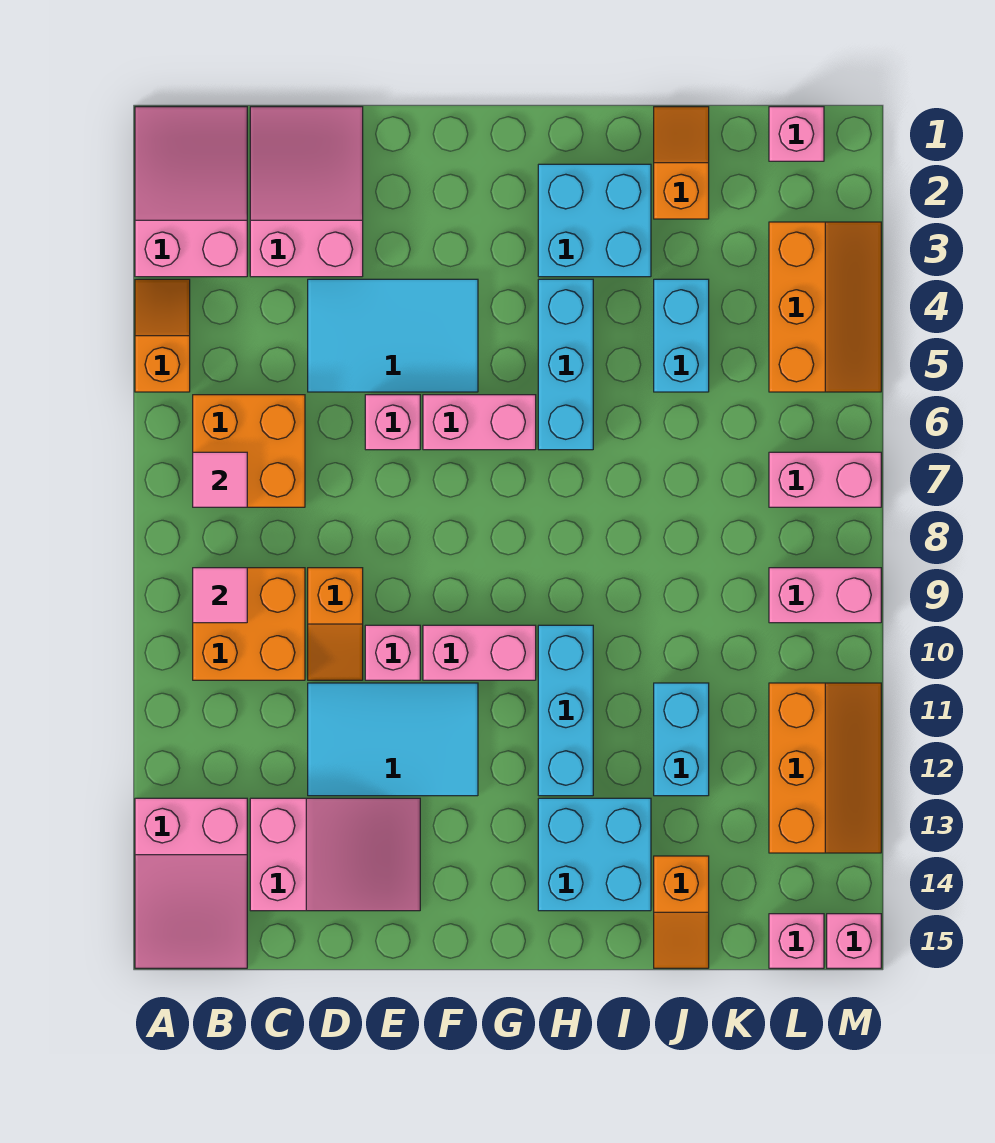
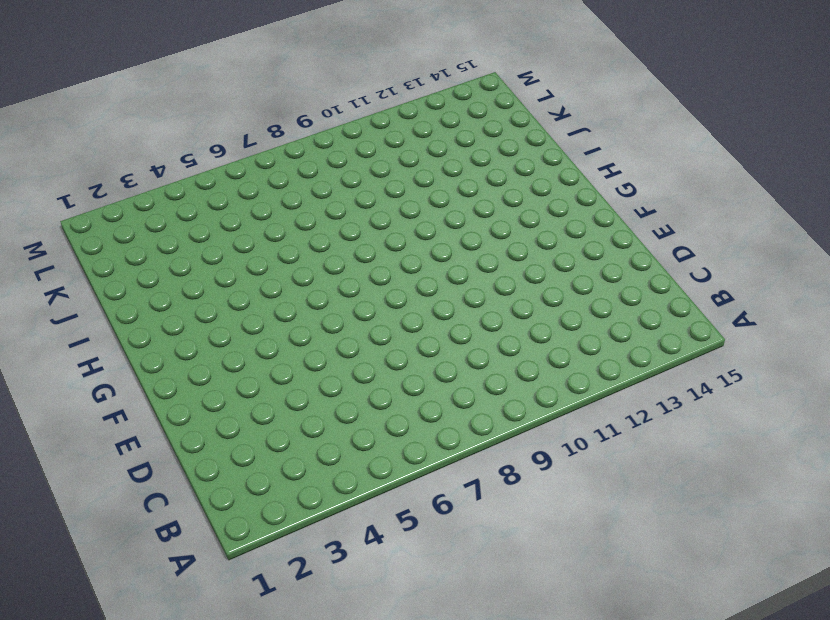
none -> pink 2x3 slope [135,107,247,277]
none -> orange 1x2 slope [135,279,190,392]
none -> pink 2x3 slope [135,798,247,968]
none -> orange 2x2 brick [193,395,305,507]

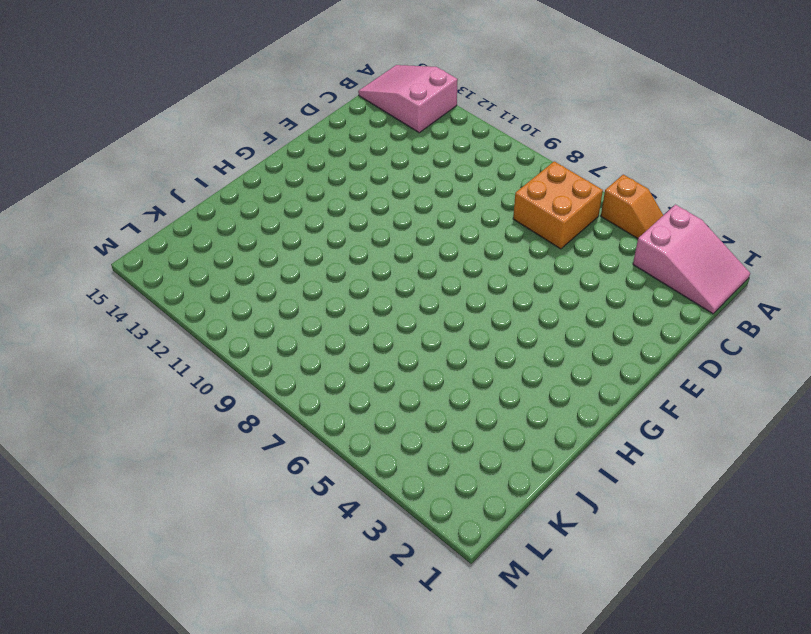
none -> orange 2x2 brick [193,568,305,680]
none -> pink 2x3 slope [250,107,363,277]
none -> pink 2x3 slope [250,798,420,911]
none -> cyan 2x3 tile [308,279,478,392]

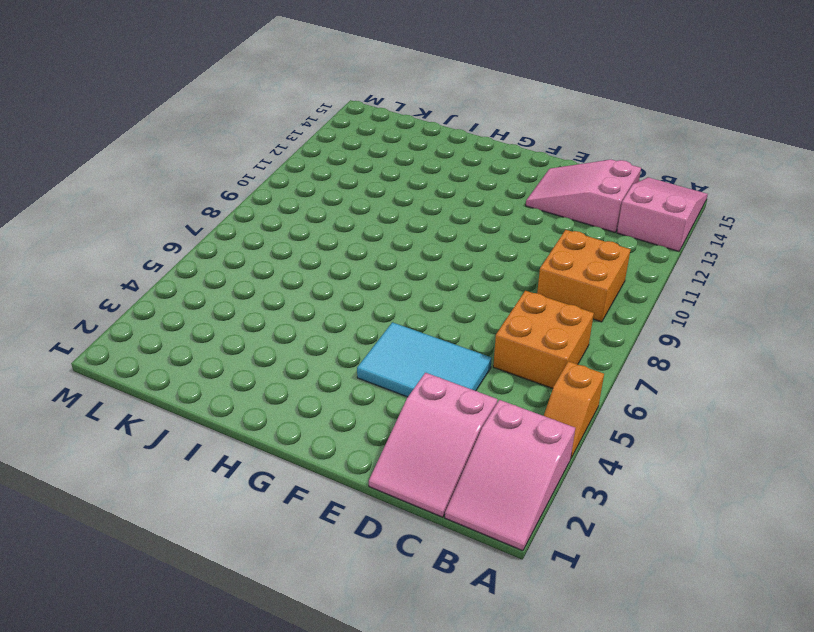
none -> orange 1x2 slope [308,568,363,680]
none -> cyan 2x3 tile [308,683,478,796]
none -> pink 1x1 brick [365,395,420,450]
none -> pink 1x1 brick [365,625,420,680]

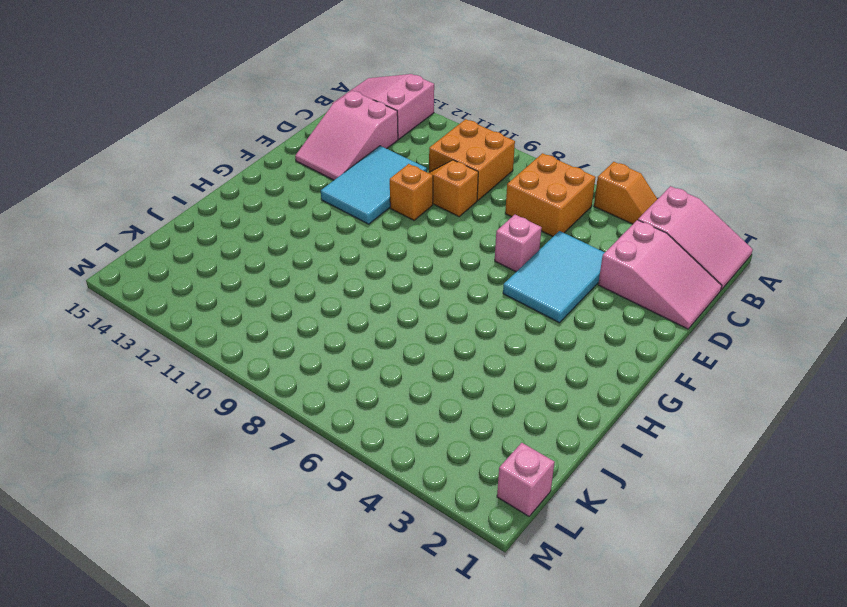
orange 1x1 brick [390,164,433,220] -> pink 1x1 brick [365,625,420,680]
none -> pink 1x2 brick [423,395,536,450]
none -> pink 1x2 brick [423,625,536,680]
none -> cyan 2x2 brick [538,164,651,277]
none -> cyan 1x3 brick [538,279,593,450]

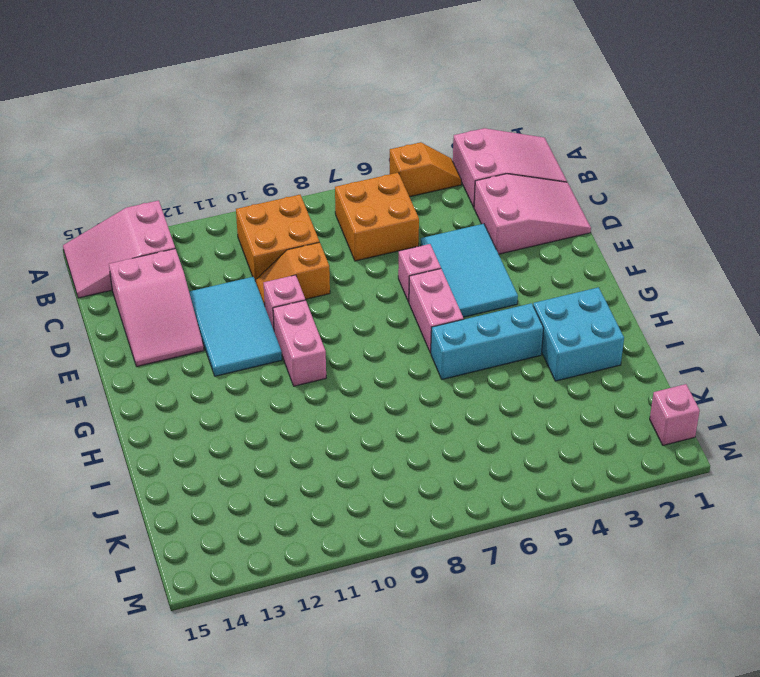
none -> cyan 1x3 brick [538,625,593,796]
none -> cyan 2x2 brick [538,798,651,911]
none -> orange 1x2 slope [654,107,709,219]
none -> cyan 1x2 brick [654,279,709,392]

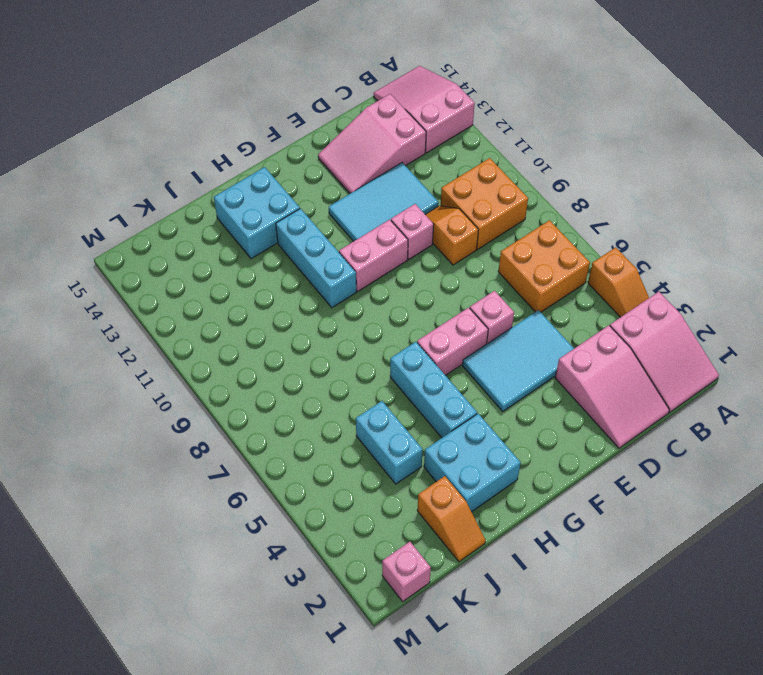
none -> cyan 1x2 brick [654,683,709,796]
none -> orange 1x2 slope [654,856,709,968]
none -> orange 2x3 slope [769,222,881,392]
none -> pink 1x2 brick [769,452,881,507]

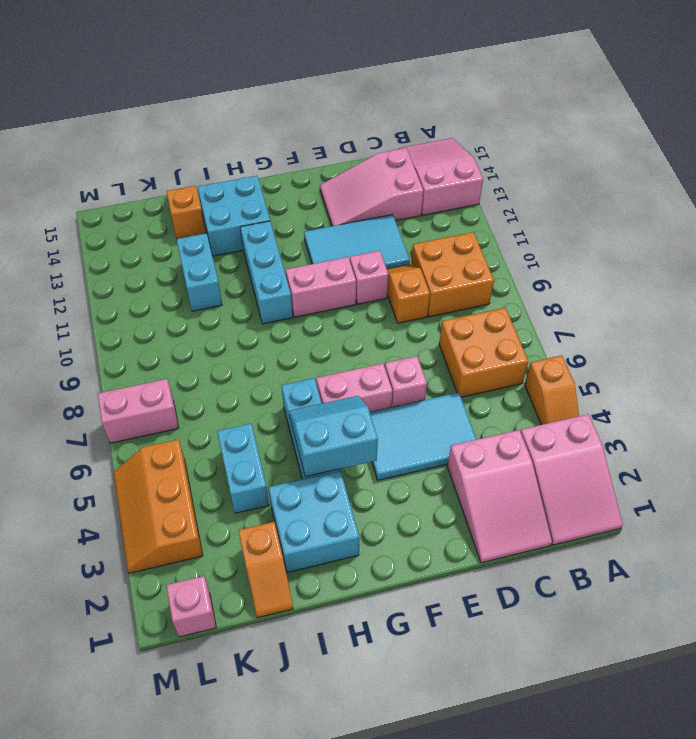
cyan 2x2 slope [289,396,378,477] -> none
none -> pink 1x2 brick [769,568,881,623]
none -> orange 2x3 slope [769,683,881,853]
none -> pink 1x1 brick [769,914,824,968]
none -> pink 1x1 brick [827,914,881,968]

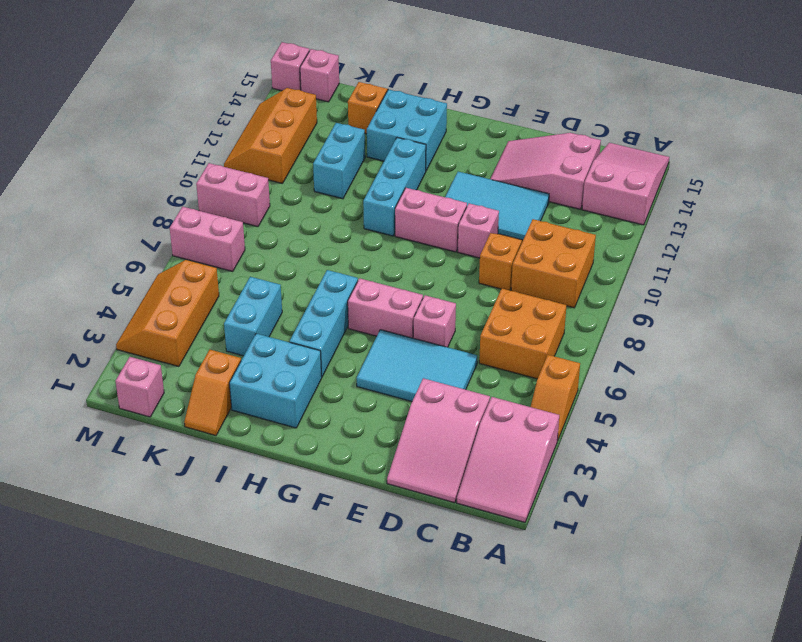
none -> pink 1x1 tile [193,452,247,507]
none -> pink 1x1 tile [193,568,247,623]

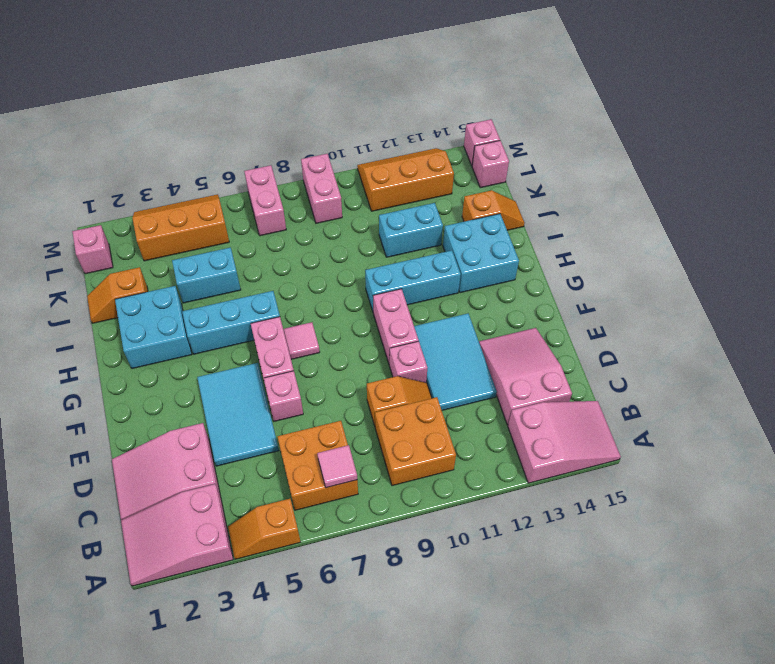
pink 1x1 tile [284,322,320,359] -> pink 1x1 tile moved to [193,568,247,623]

